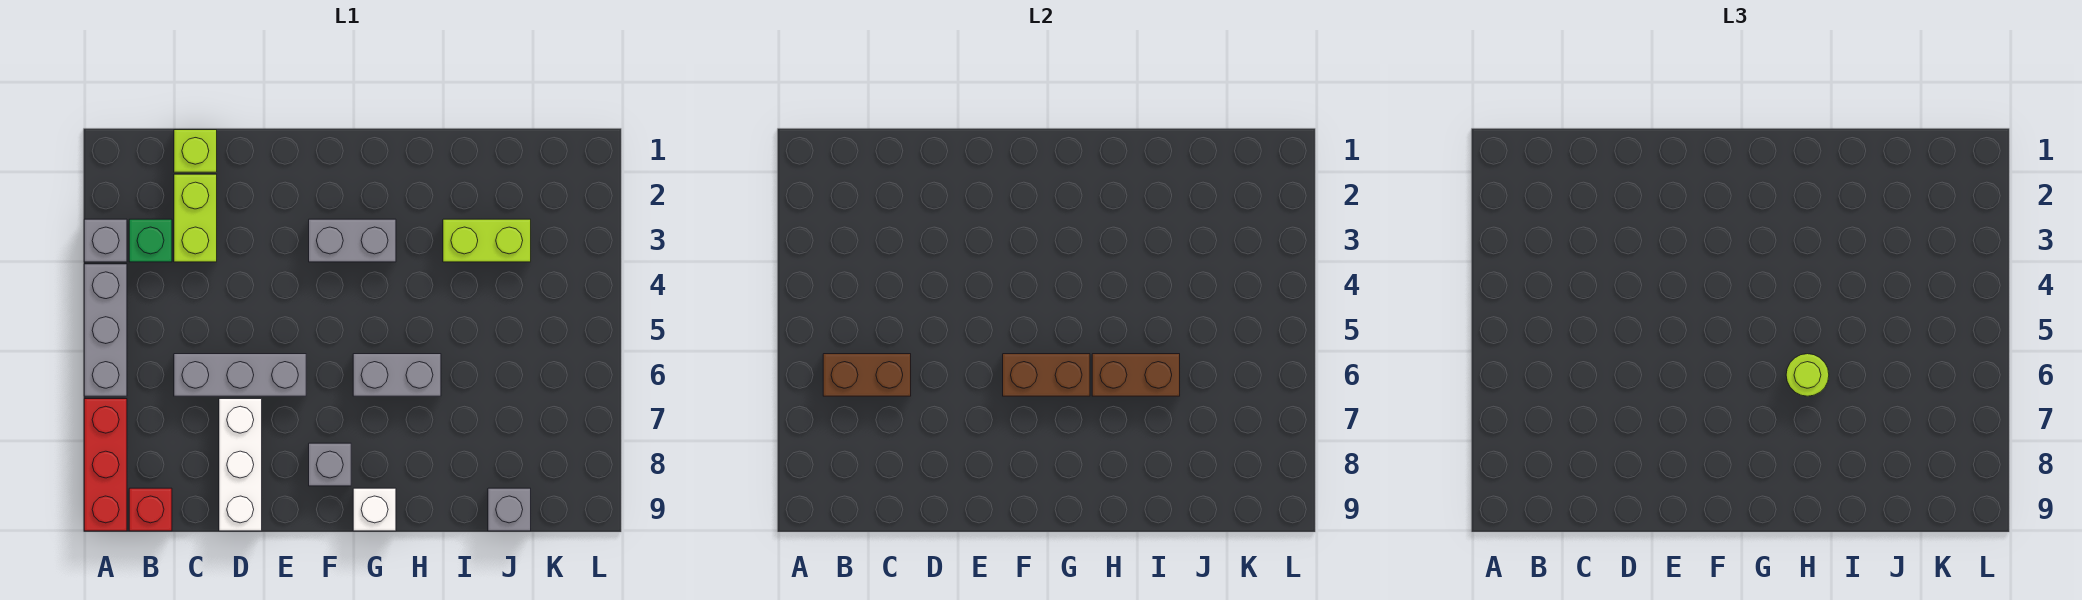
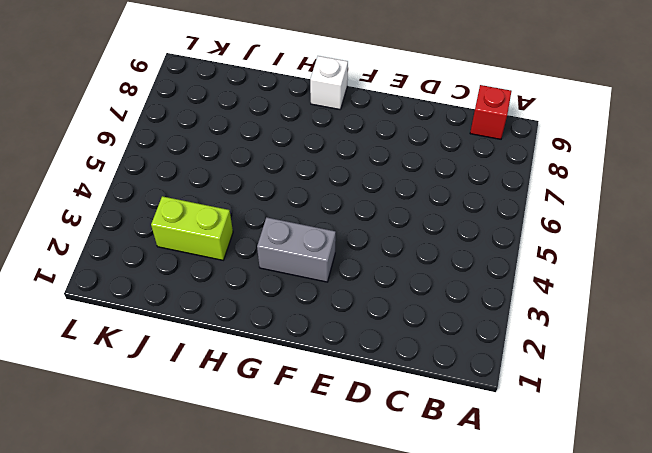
none -> grey 1x1 brick [84,219,127,262]
none -> grey 1x3 brick [84,264,127,396]
none -> red 1x3 brick [84,399,127,531]

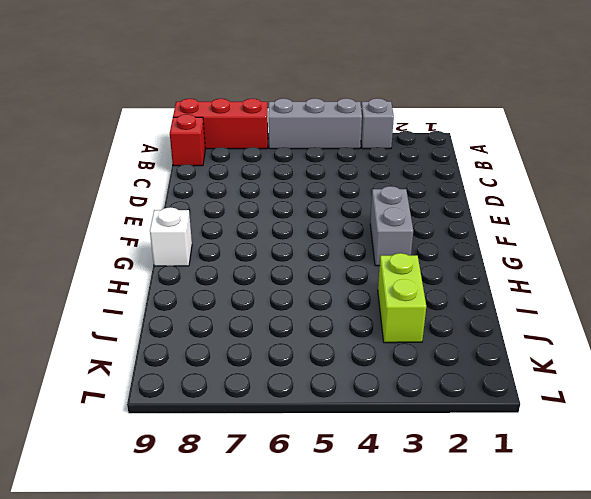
none -> green 1x1 brick [129,219,172,262]
none -> lime 1x1 brick [174,130,217,172]
none -> lime 1x2 brick [174,174,217,262]

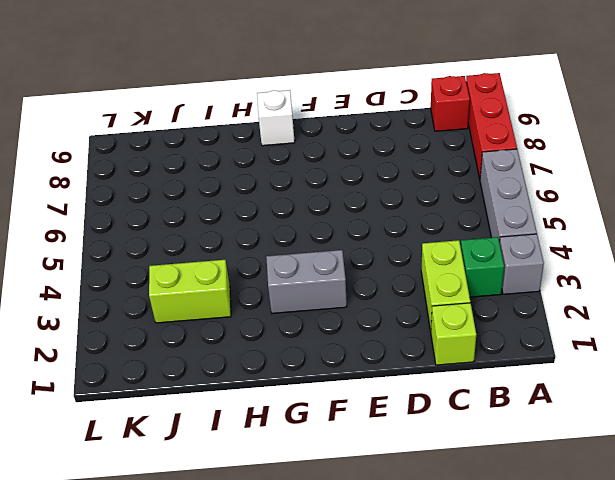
none -> grey 1x3 brick [174,354,306,396]
none -> white 1x3 brick [219,399,262,531]
none -> grey 1x1 brick [309,443,351,486]

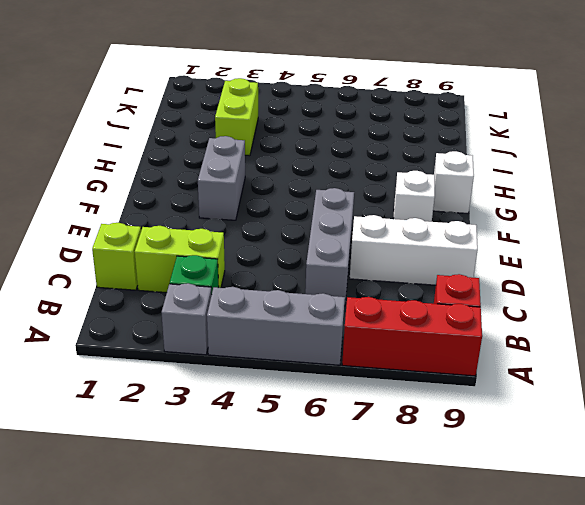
white 1x1 brick [393,171,435,222] -> grey 1x1 brick [309,443,351,486]
none -> grey 1x2 brick [353,354,441,396]
none -> grey 1x1 brick [488,488,531,531]
none -> brown 1x2 brick [823,354,911,396]

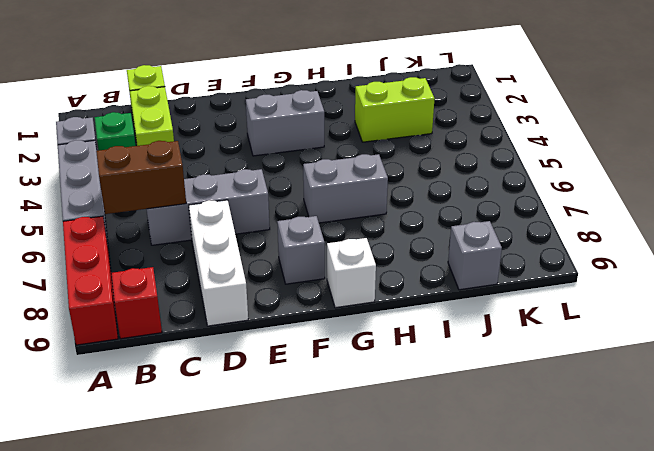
none -> brown 1x2 brick [1003,354,1090,396]
none -> brown 1x2 brick [1092,354,1180,396]
none -> lime 1x1 round brick [1786,354,1829,396]

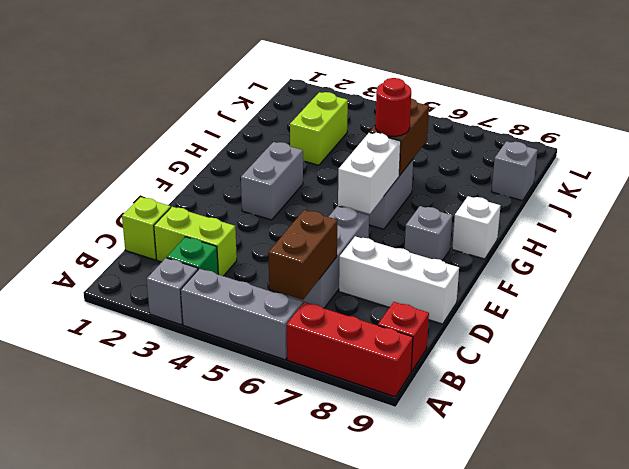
white 1x2 brick [338,132,401,214] -> brown 1x2 brick [1003,354,1090,396]
red 1x1 round brick [375,78,411,136] -> lime 1x1 round brick [1786,354,1829,396]

